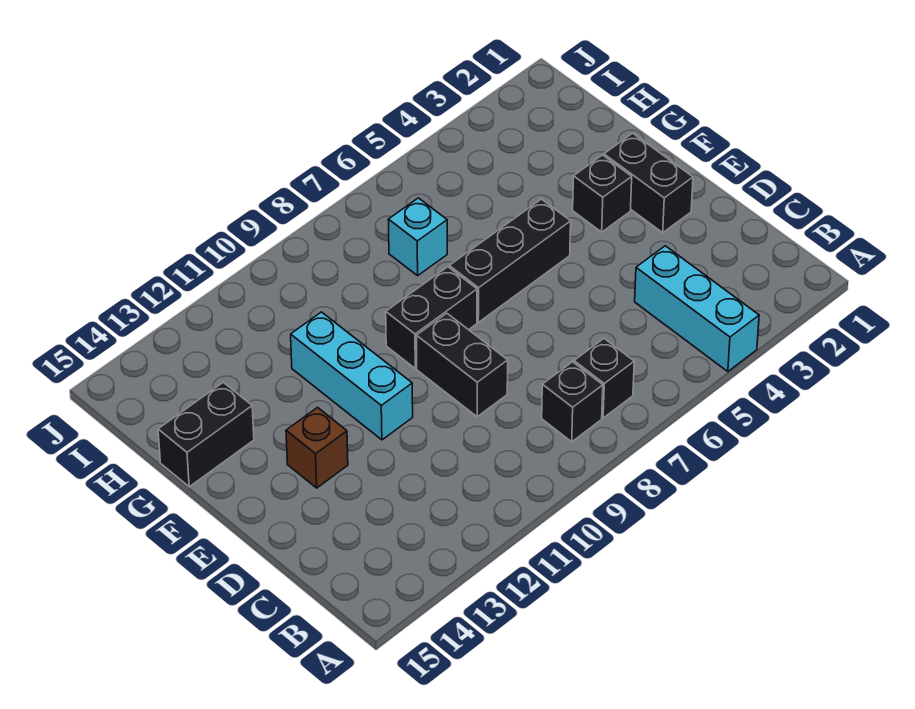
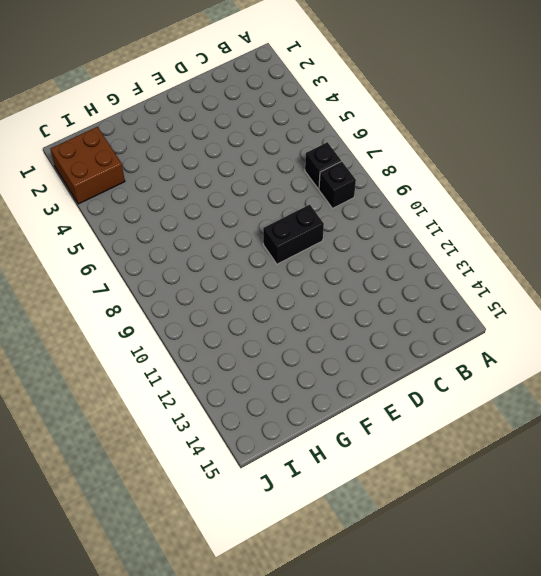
brown 2x2 brick [51,127,125,204] -> none
none -> cyan 1x3 brick [635,246,759,372]
none -> black 1x2 brick [604,133,693,233]
none -> cyan 1x3 brick [291,312,413,440]

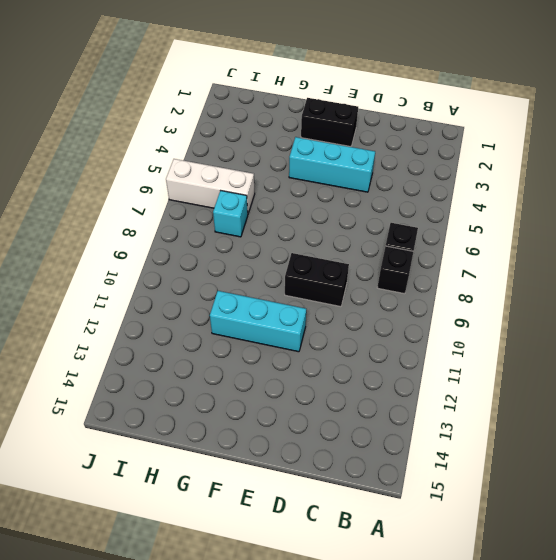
cyan 1x3 brick [289,137,375,192] -> cyan 1x3 brick moved to [635,246,759,372]
white 1x3 brick [166,159,255,213] -> none
none -> brown 1x1 brick [286,408,348,488]
none -> black 1x1 brick [573,155,632,232]
none -> black 1x3 brick [449,199,571,322]

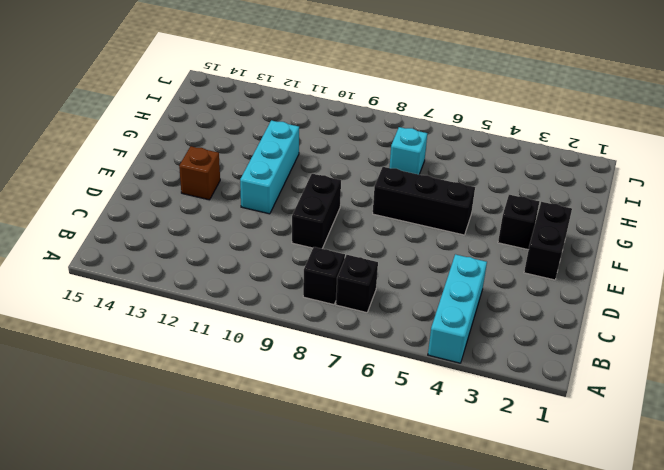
none -> black 1x2 brick [386,267,477,368]
none -> black 1x2 brick [158,382,254,487]

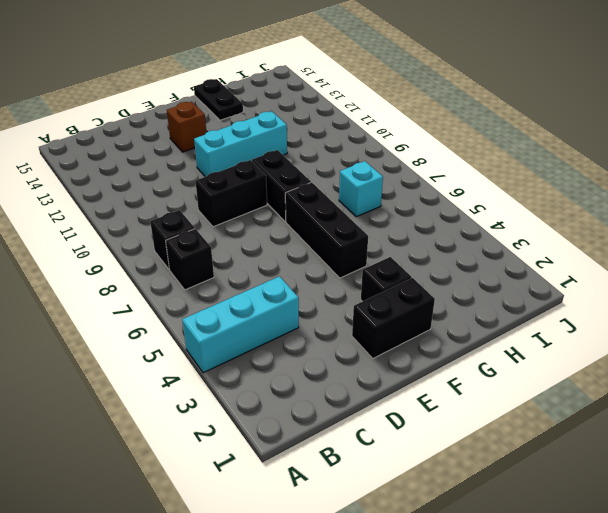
black 1x2 plate [194,79,243,120] -> black 1x2 brick [158,382,254,487]

